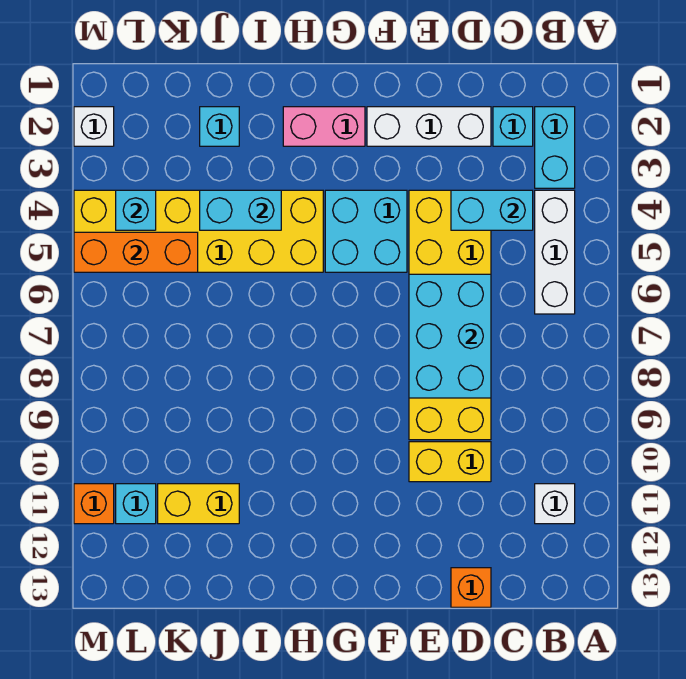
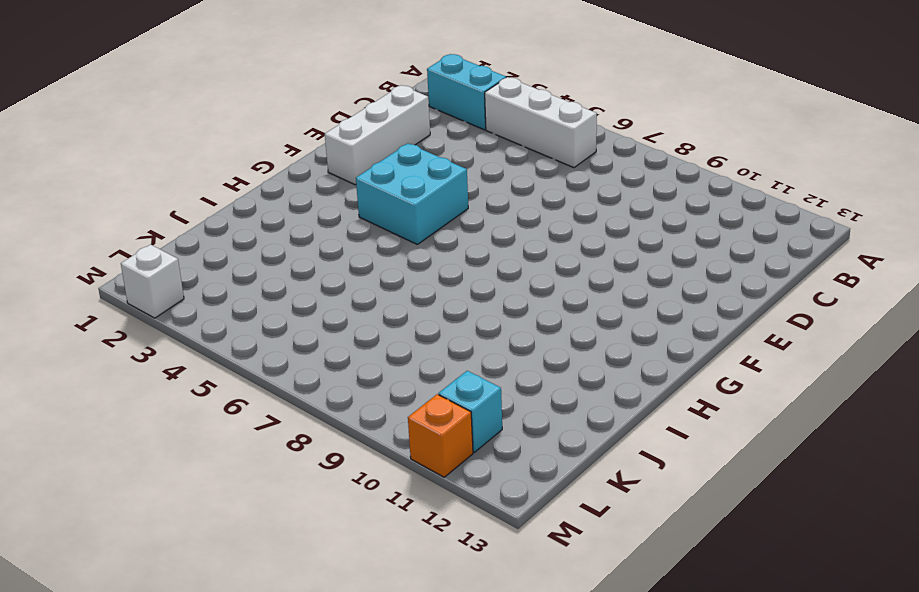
none -> white 1x1 brick [535,484,575,524]
none -> cyan 1x1 brick [493,107,533,146]
none -> yellow 2x6 brick [409,190,491,440]

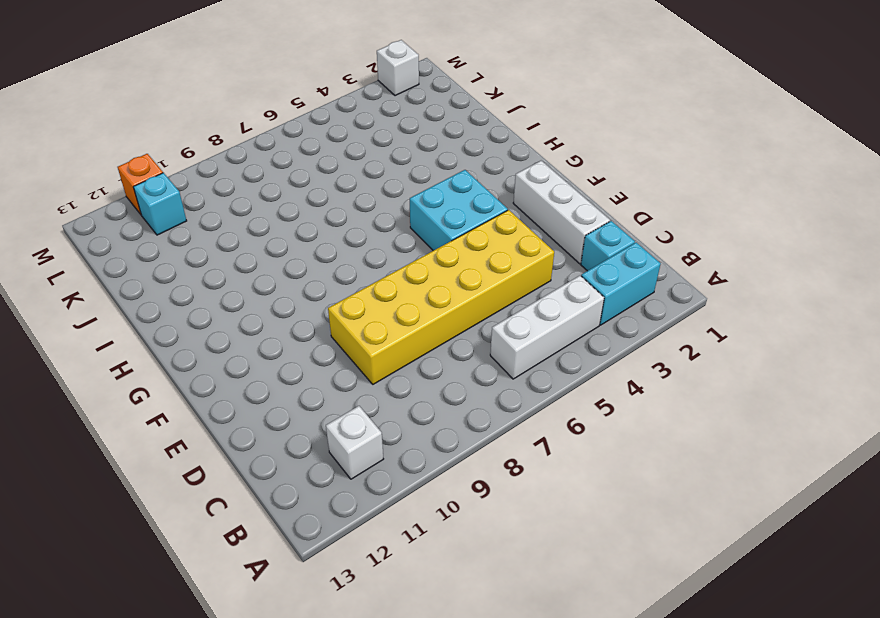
none -> yellow 1x2 brick [409,442,491,482]
none -> orange 1x1 brick [451,568,491,607]
none -> pink 1x2 brick [283,107,365,146]

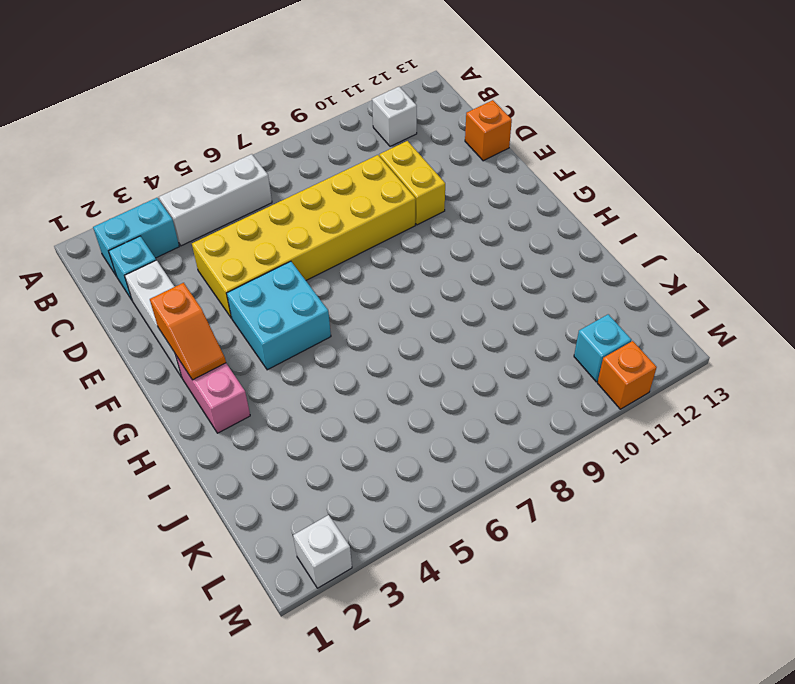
orange 1x2 slope [150,283,226,380] -> none
none -> yellow 2x6 brick [74,190,323,272]
none -> cyan 1x1 brick [200,107,239,146]
none -> yellow 1x2 brick [158,484,239,524]

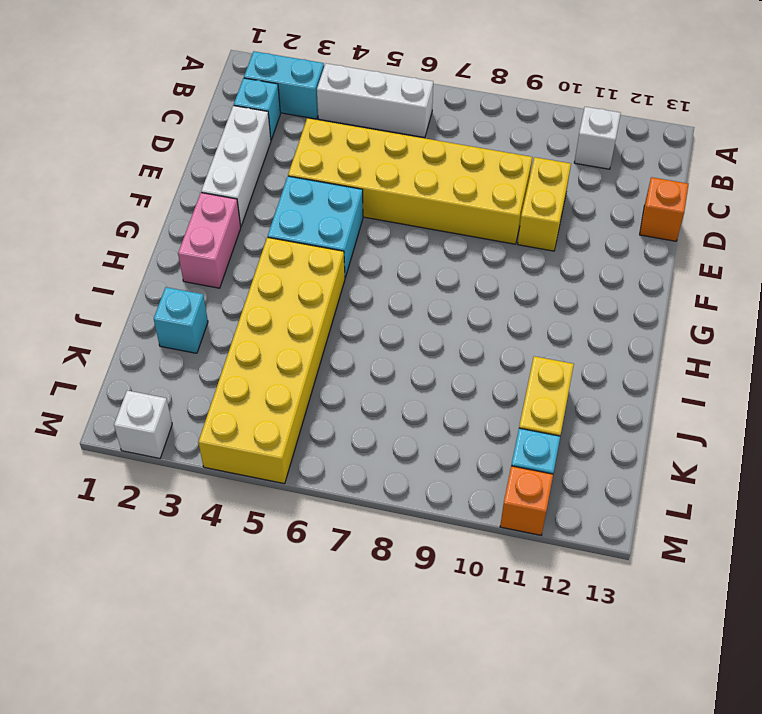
none -> cyan 1x2 brick [451,190,533,230]
none -> cyan 2x3 brick [409,274,491,398]
none -> cyan 1x2 brick [200,190,281,230]

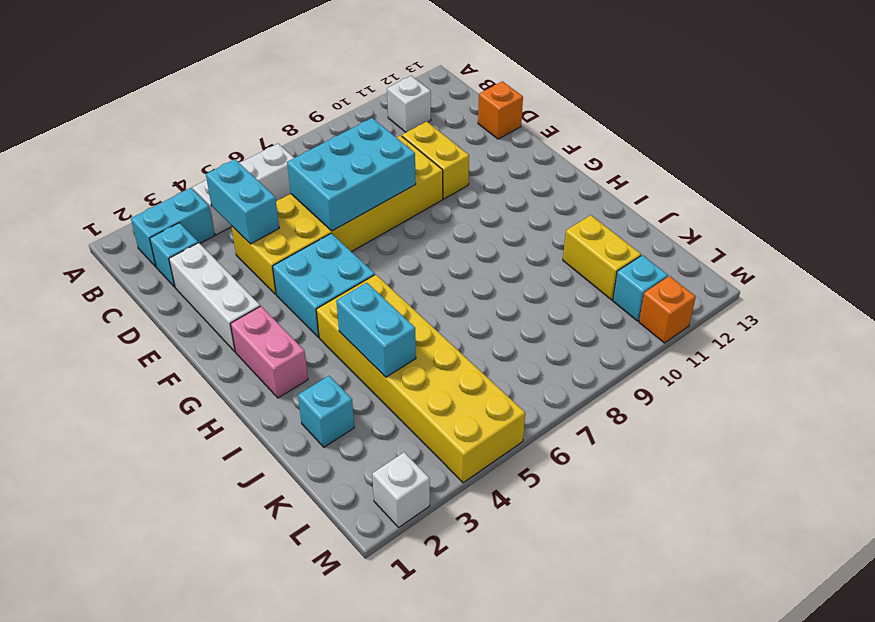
none -> orange 1x3 brick [74,232,198,272]
none -> cyan 1x1 brick [116,190,156,230]

